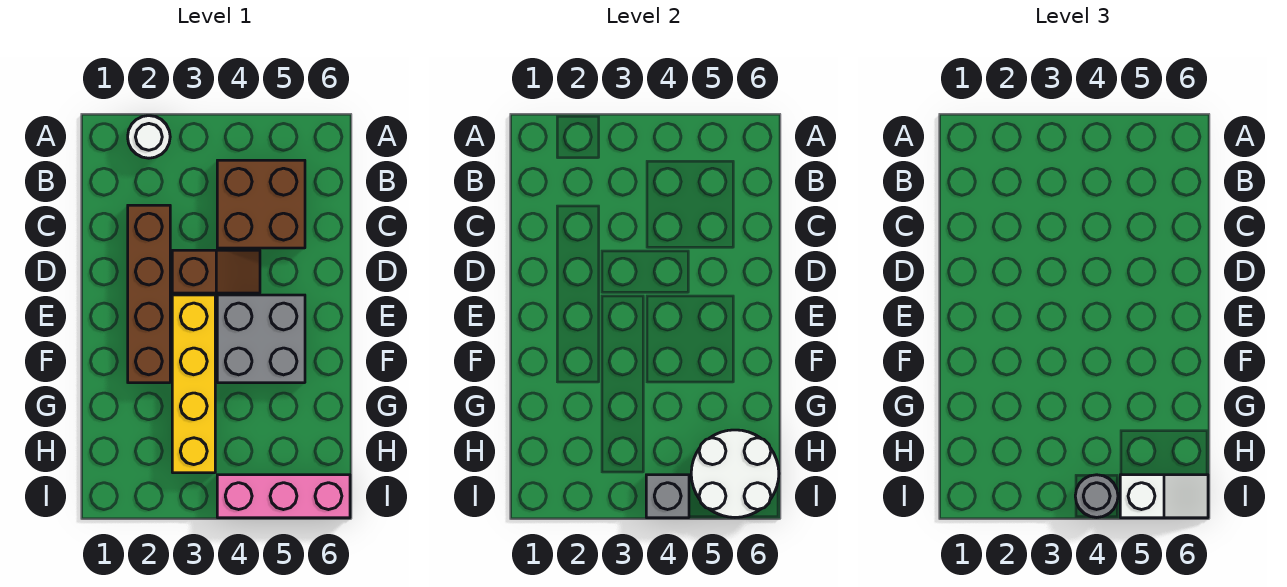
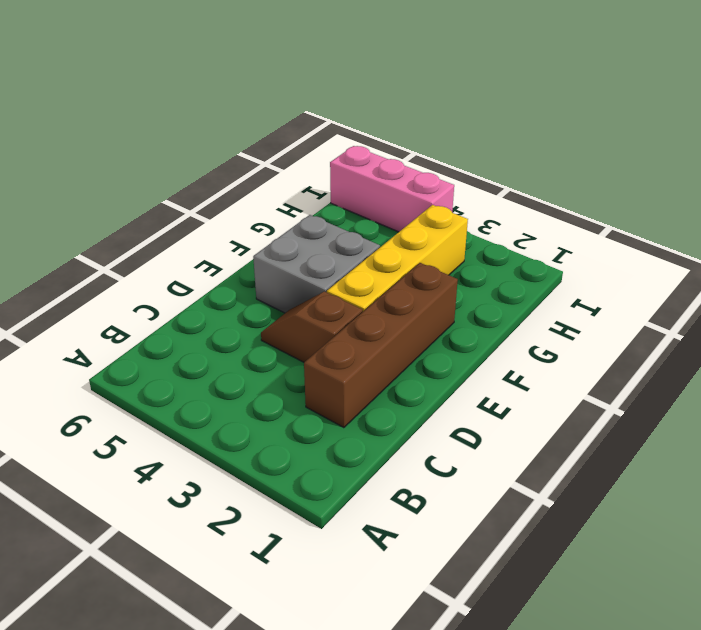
none -> white 1x1 round brick [128,116,170,158]
none -> brown 2x2 brick [217,160,305,248]

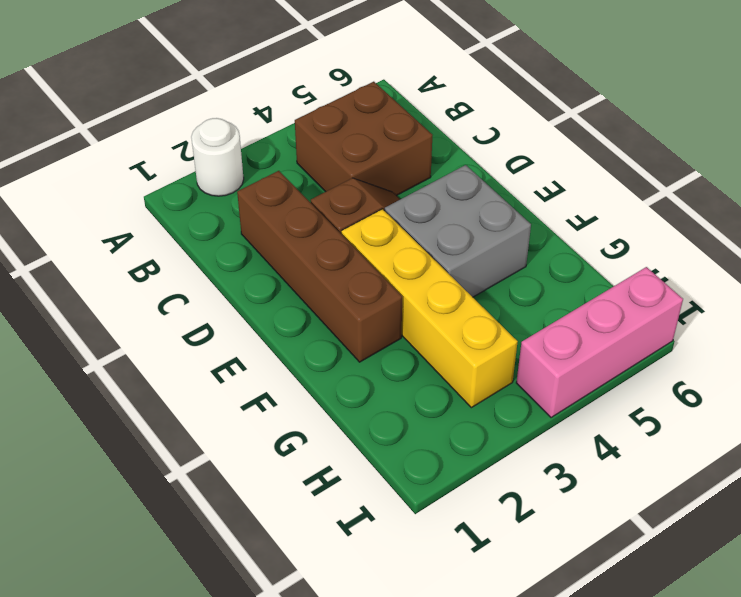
none -> white 2x2 round brick [691,430,779,517]
none -> grey 1x1 brick [646,475,689,518]

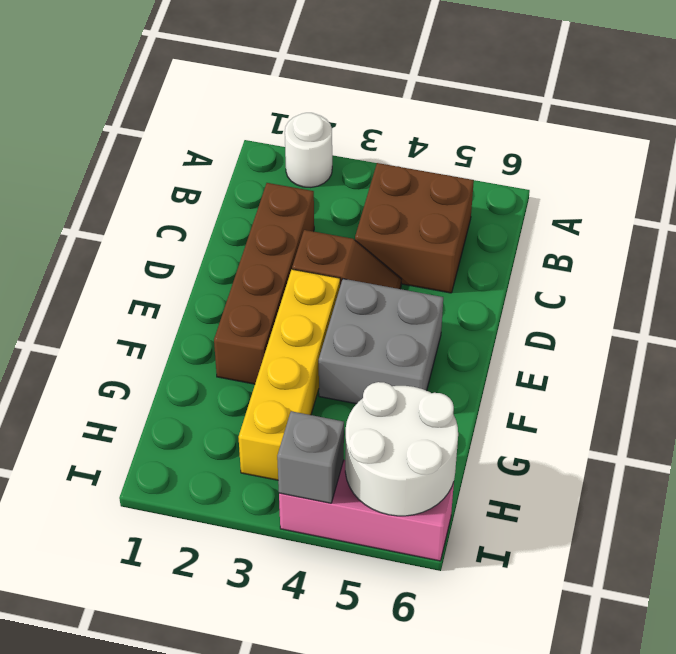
none -> grey 1x1 round brick [1075,475,1118,517]
none -> white 1x2 slope [1120,475,1208,518]

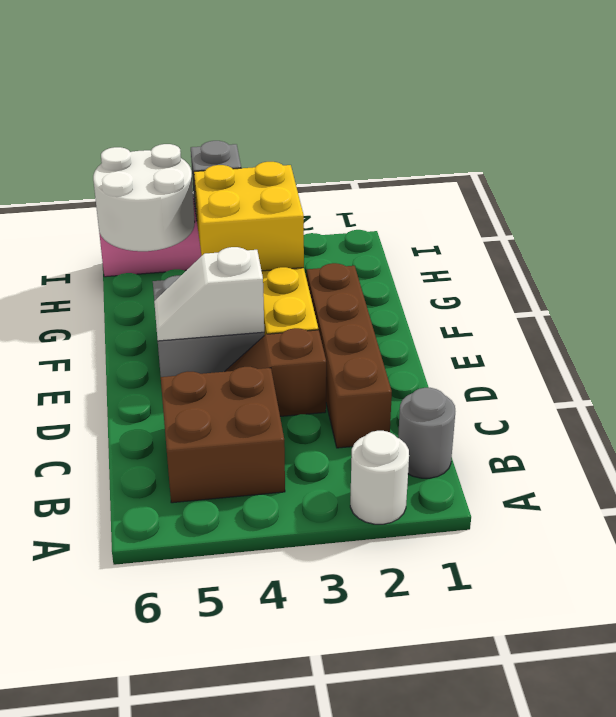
grey 1x1 round brick [398,388,455,478] -> grey 1x1 round brick moved to [1075,475,1118,517]
white 1x2 slope [154,247,264,341] -> white 1x2 slope moved to [1120,475,1208,518]
yellow 2x2 brick [194,162,304,271] -> none

